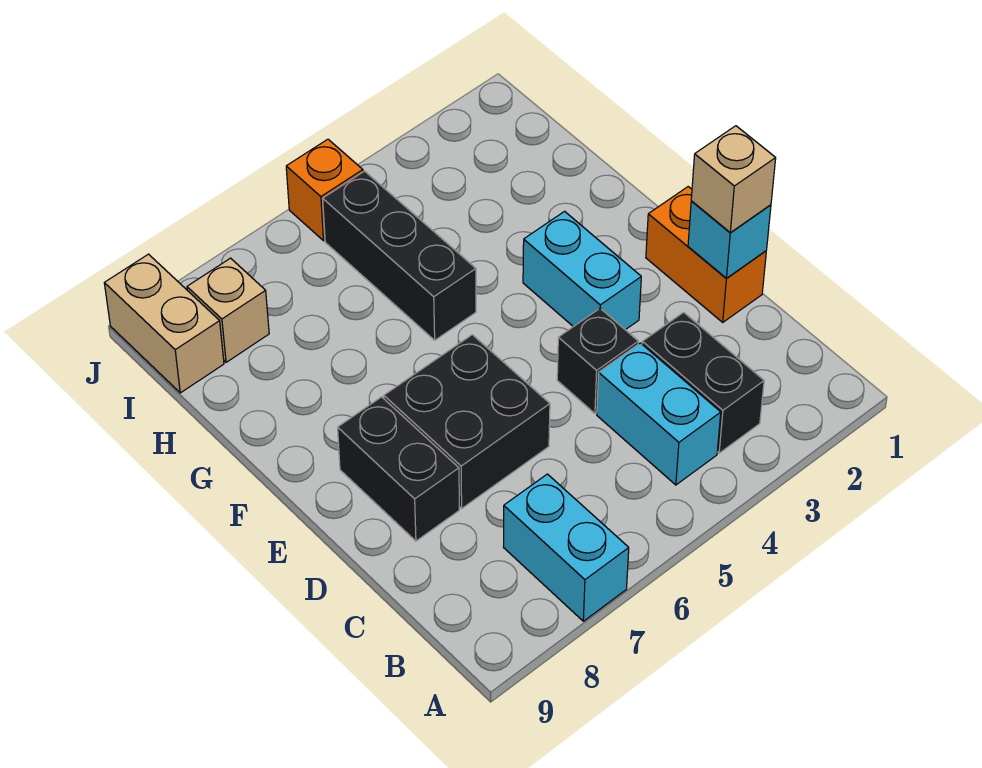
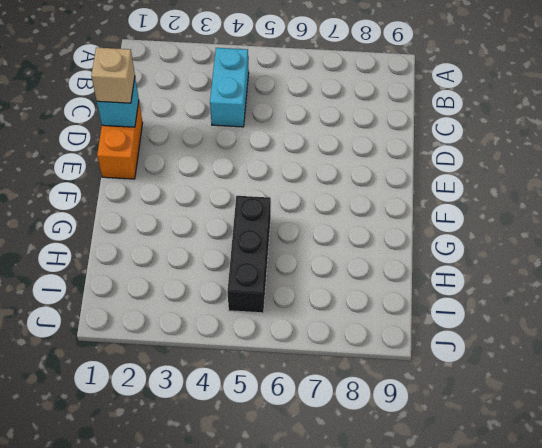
none -> cyan 1x2 brick [503,474,629,621]
none -> black 1x2 brick [642,312,764,453]
none -> black 1x1 brick [557,308,638,413]

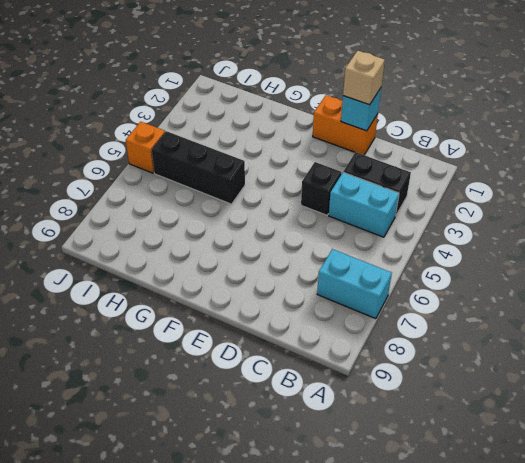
none -> black 2x2 brick [384,335,550,508]
none -> black 1x2 brick [338,397,459,541]
none -> cyan 1x2 brick [523,211,641,330]

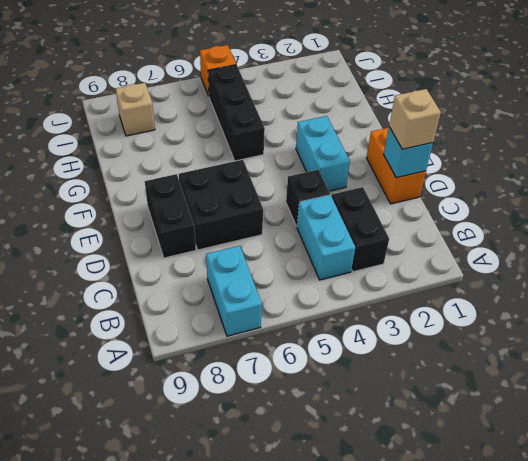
none -> tan 1x2 brick [104,254,224,393]

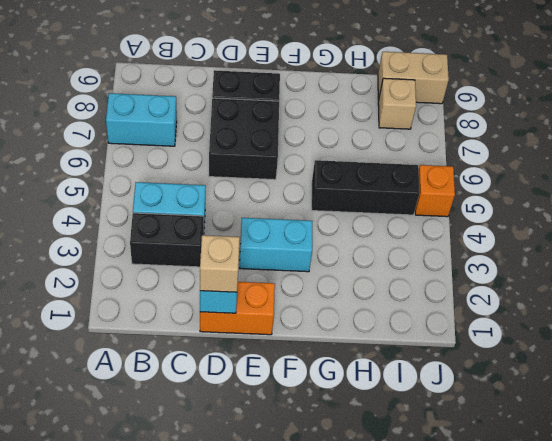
none -> black 1x1 brick [557,308,638,413]

